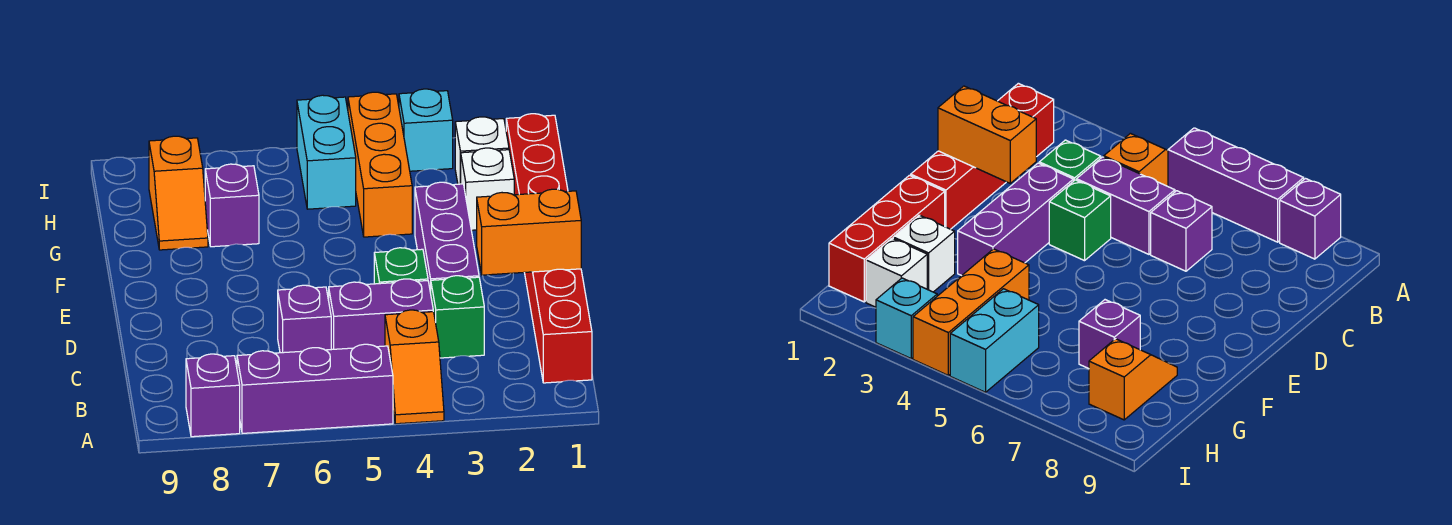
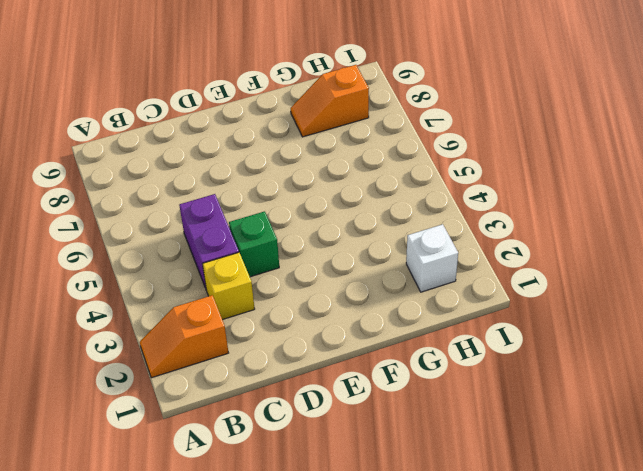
orange 1x2 slope [140,295,228,378] -> orange 1x2 slope moved to [385,310,444,424]
yellow 1x1 brick [203,252,255,320] -> green 1x1 brick [431,276,484,358]
none -> purple 1x3 brick [237,344,393,433]
none -> purple 1x1 brick [186,354,240,437]
none -> red 1x4 brick [524,269,592,383]

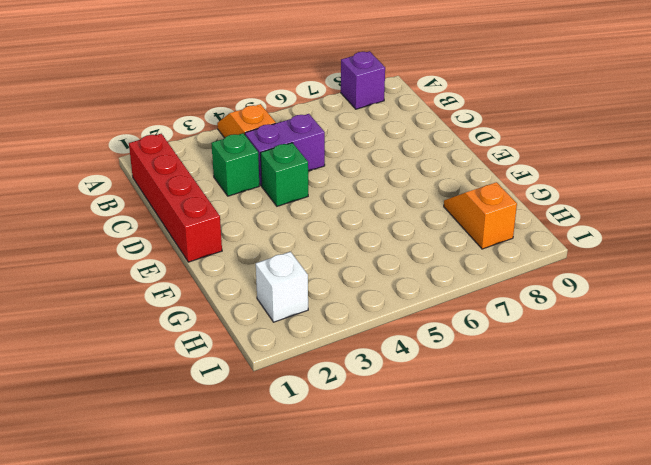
none -> purple 1x3 brick [237,344,393,433]
none -> purple 1x1 brick [278,285,331,353]
none -> purple 1x3 brick [415,182,479,293]

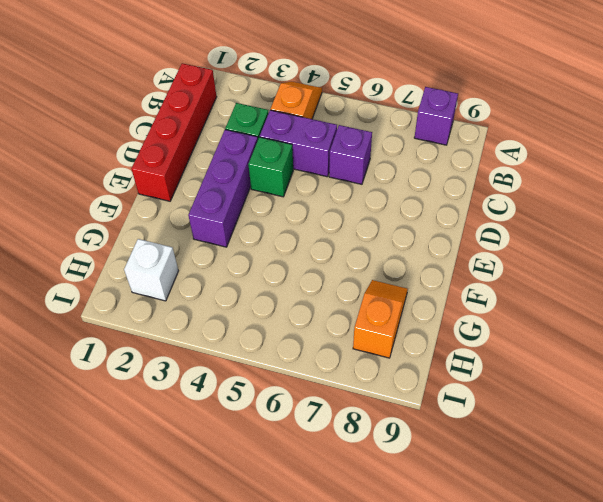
none -> purple 1x3 brick [237,344,393,433]
none -> red 1x3 brick [506,114,568,195]
none -> white 1x1 brick [461,148,514,230]

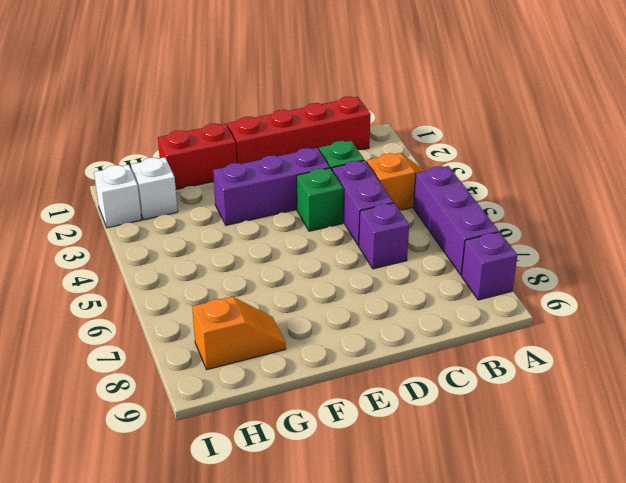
red 1x2 brick [158,123,237,190] -> red 1x3 brick [506,114,568,195]
white 1x1 brick [94,165,142,228] -> white 1x1 brick moved to [461,148,514,230]
none -> orange 1x3 brick [348,92,412,237]
none -> purple 1x1 brick [205,164,259,247]
none -> cyan 1x2 brick [297,95,356,209]

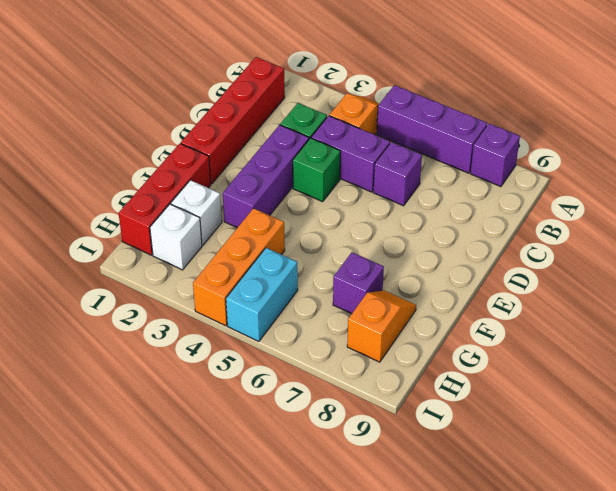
none -> cyan 1x1 brick [399,89,453,171]
none -> orange 1x2 brick [477,189,581,275]

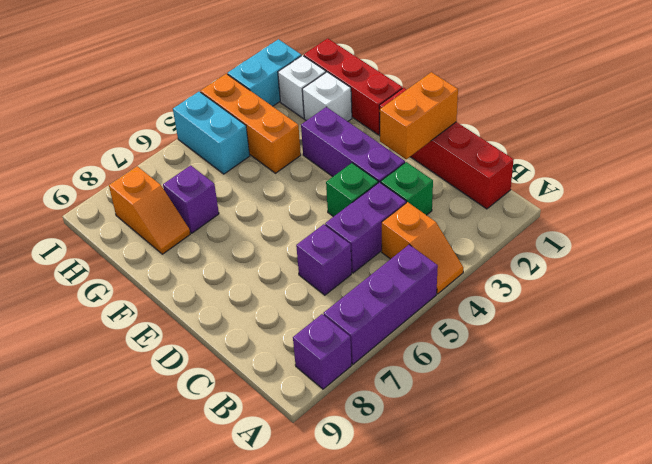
cyan 1x2 brick [228,39,301,106] -> cyan 1x1 brick [399,89,453,171]

